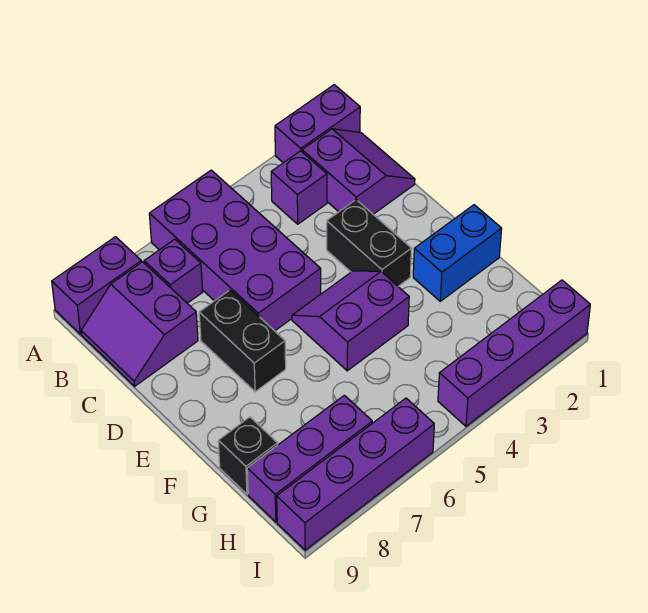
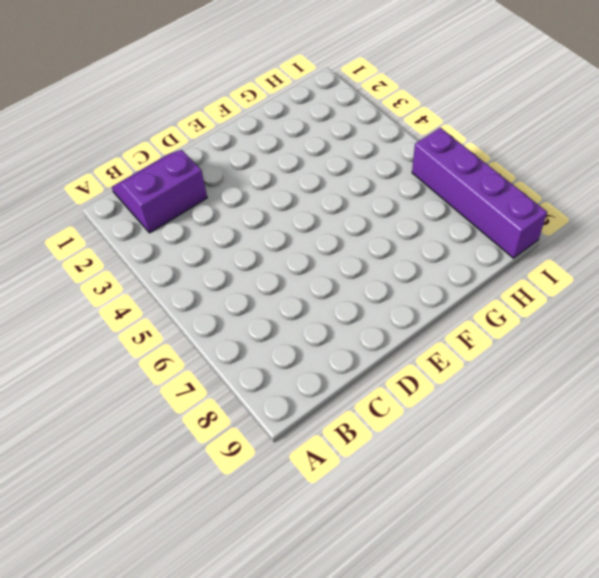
none -> purple 1x2 brick [275,85,360,163]
none -> purple 2x4 brick [149,170,321,331]
none -> purple 1x2 brick [52,237,141,334]

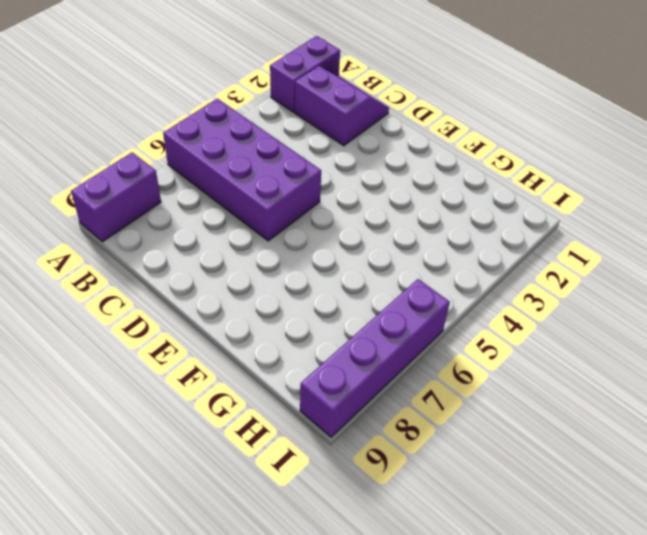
none -> purple 1x1 brick [271,151,327,224]
none -> purple 1x1 brick [144,239,203,303]
none -> purple 2x2 slope [81,262,198,386]

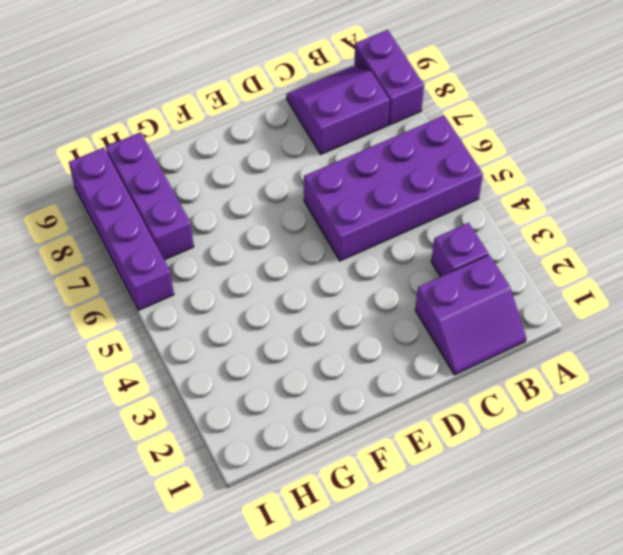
none -> purple 1x2 brick [275,85,360,163]
none -> purple 1x1 brick [144,239,203,303]
none -> black 1x2 brick [327,200,411,286]

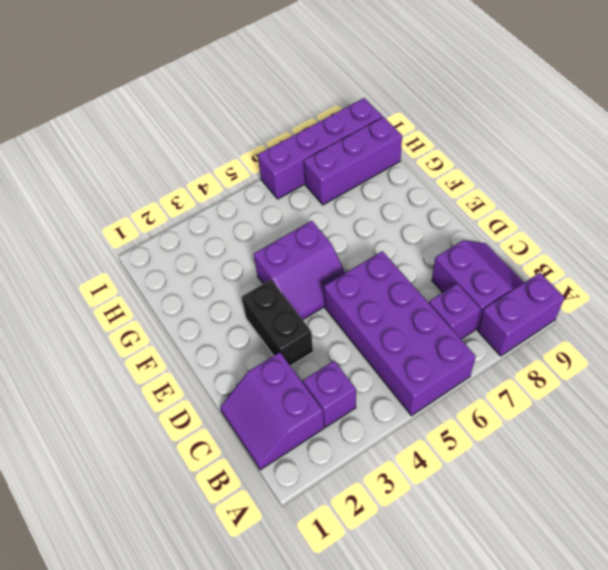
none -> purple 1x2 brick [275,85,360,163]
none -> black 1x2 brick [199,290,286,392]
none -> blue 1x2 brick [413,205,502,301]

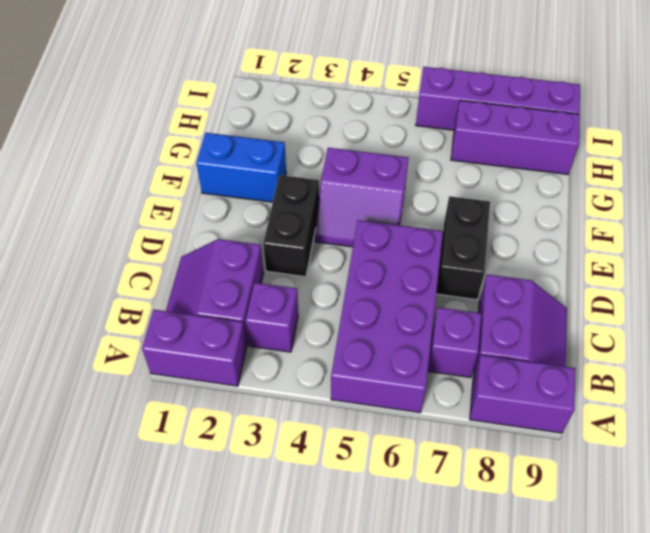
none -> black 1x1 brick [218,417,278,494]
none -> purple 1x4 brick [438,280,590,426]

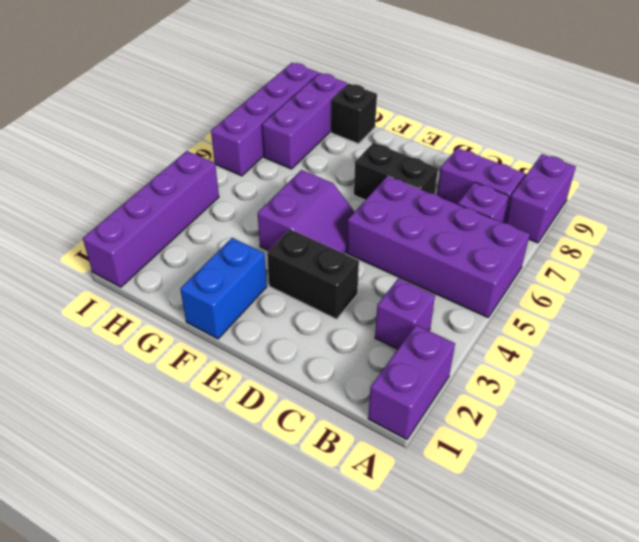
none -> purple 2x2 slope [302,129,415,214]

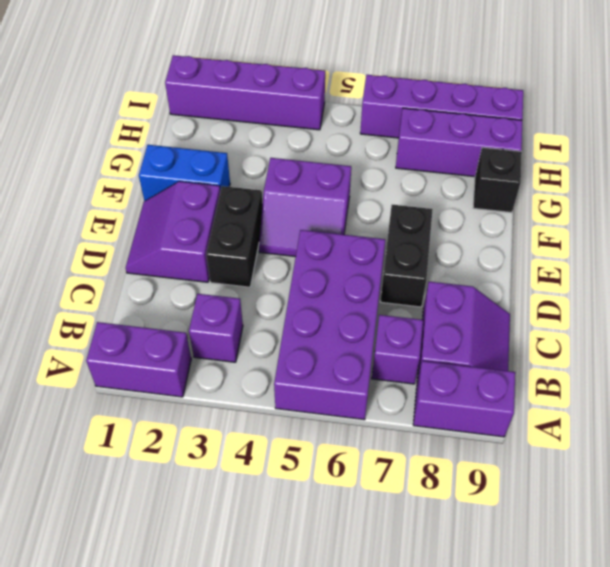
purple 2x2 slope [126,181,220,282] -> purple 2x2 slope moved to [302,129,415,214]

